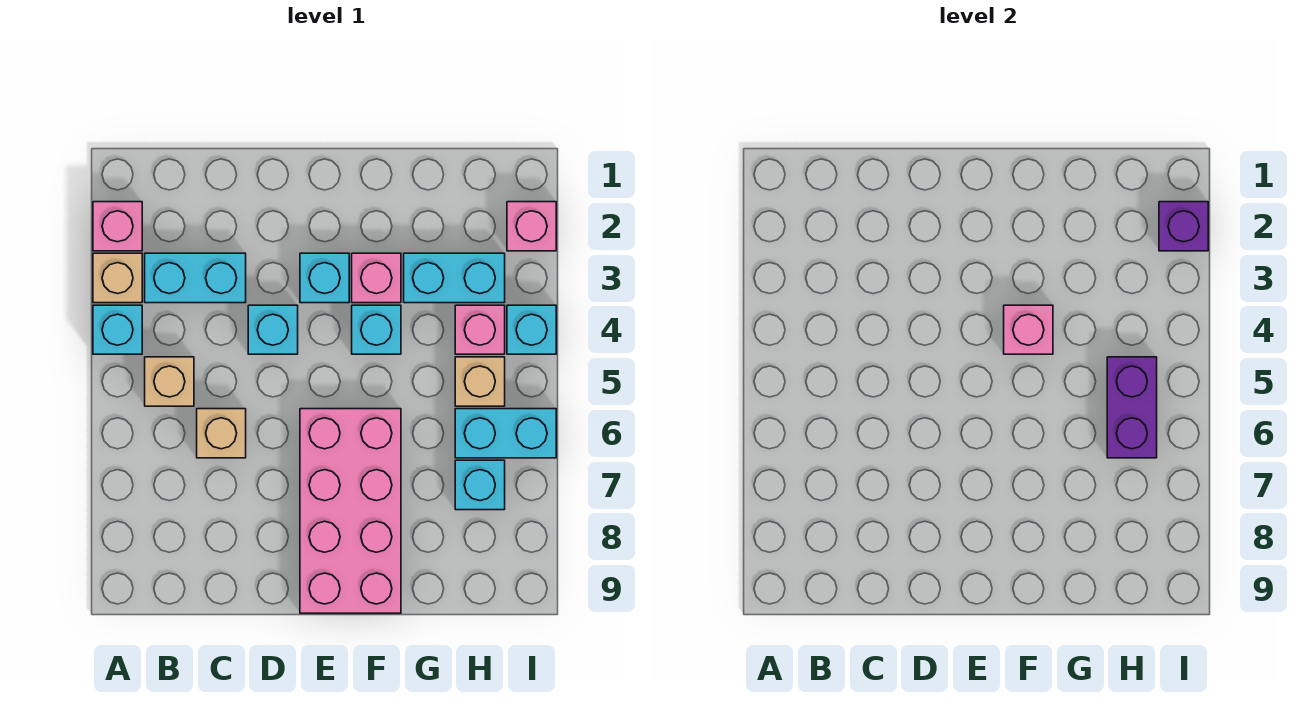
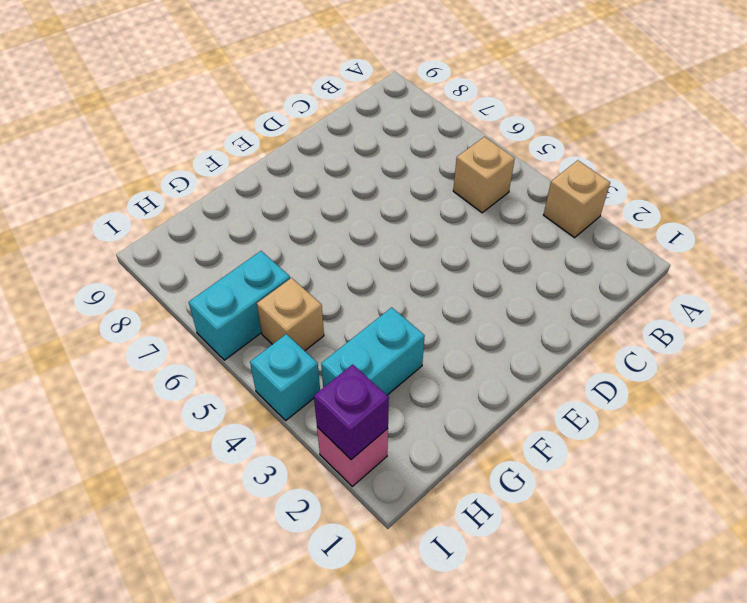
none -> pink 1x1 brick [93,202,142,251]
none -> cyan 1x1 brick [93,305,142,354]
none -> cyan 1x2 brick [145,253,246,303]

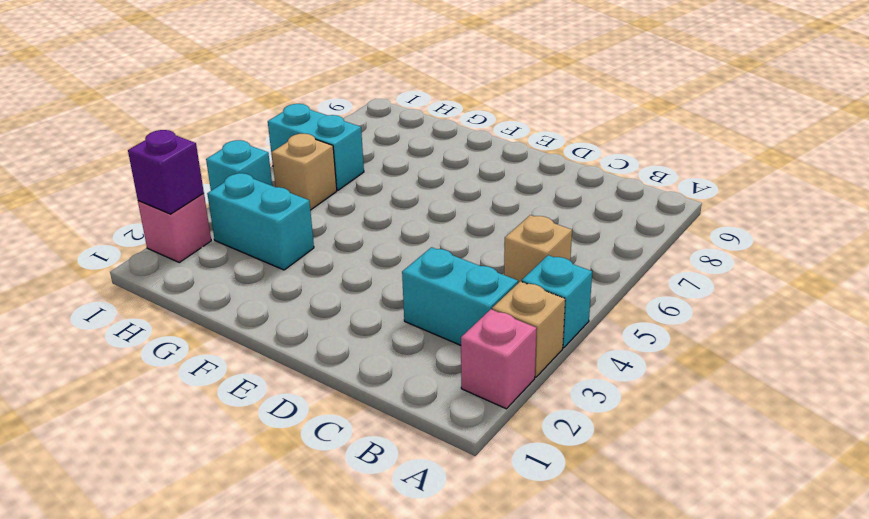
none -> tan 1x1 brick [197,409,246,458]
none -> cyan 1x1 brick [248,305,298,354]
none -> cyan 1x1 brick [300,253,349,303]

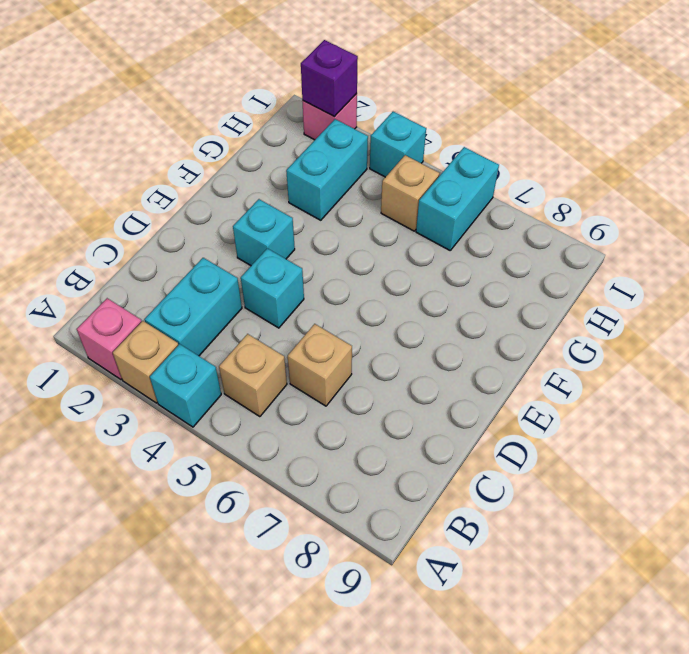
none -> pink 2x4 brick [300,409,401,613]
none -> pink 1x1 brick [352,253,401,303]
none -> cyan 1x1 brick [352,305,401,354]

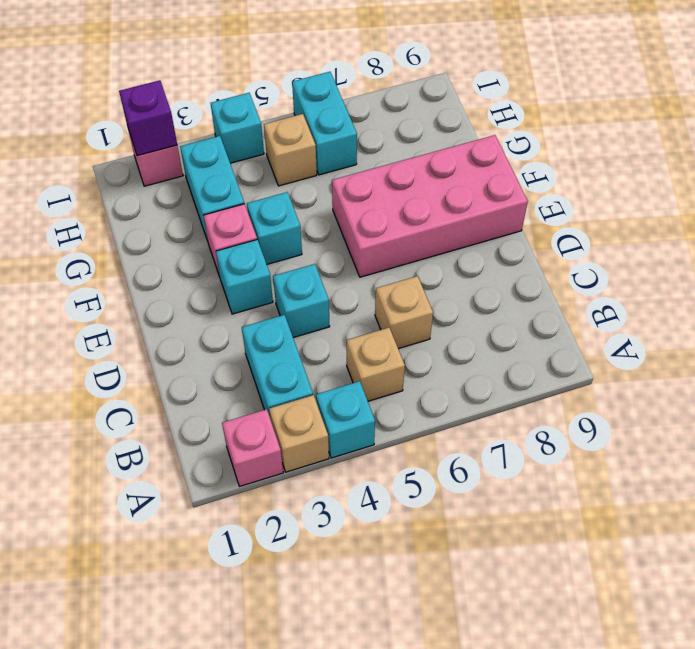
none -> pink 1x1 brick [455,305,505,354]
none -> cyan 1x1 brick [455,460,505,510]
none -> pink 1x1 brick [1004,305,1053,354]

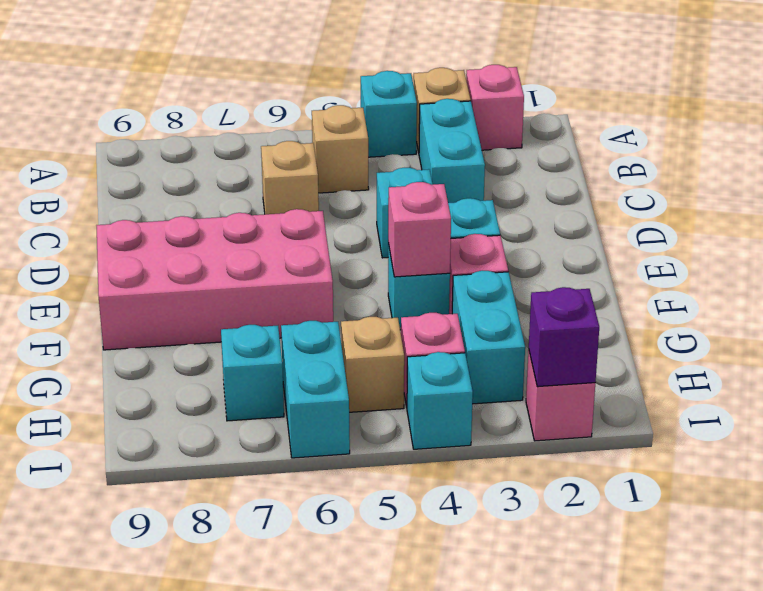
none -> purple 1x2 brick [1107,357,1157,458]

